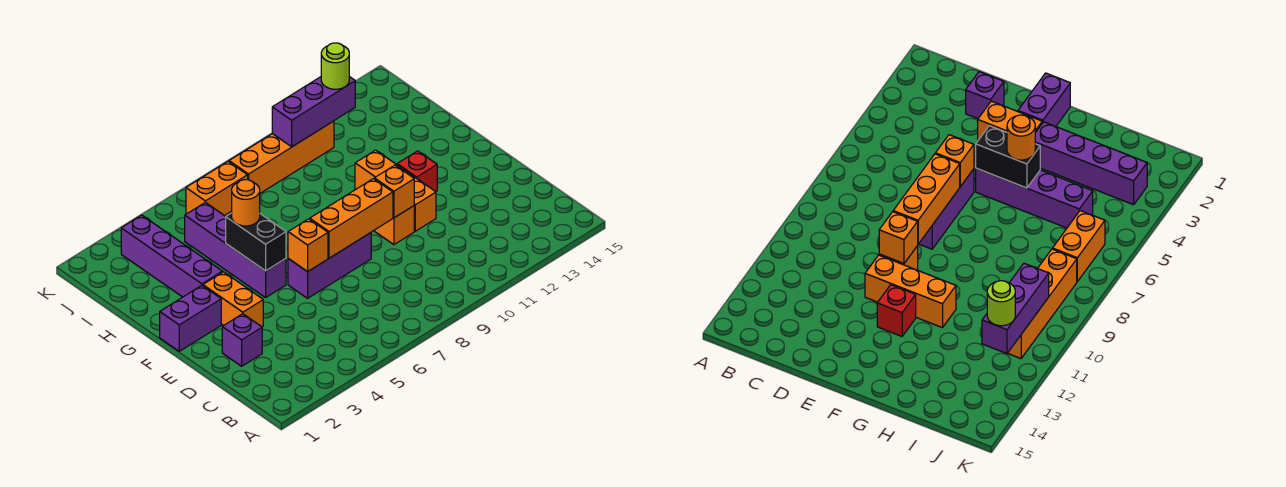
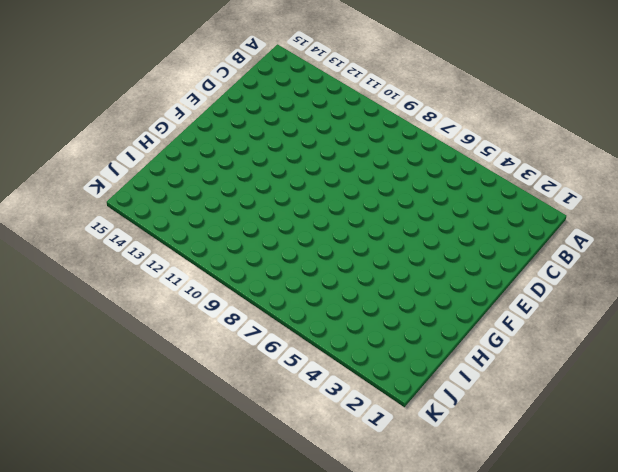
none -> purple 1x1 brick [222,314,262,366]
none -> orange 1x2 brick [203,272,263,327]
none -> purple 1x3 brick [288,233,371,298]

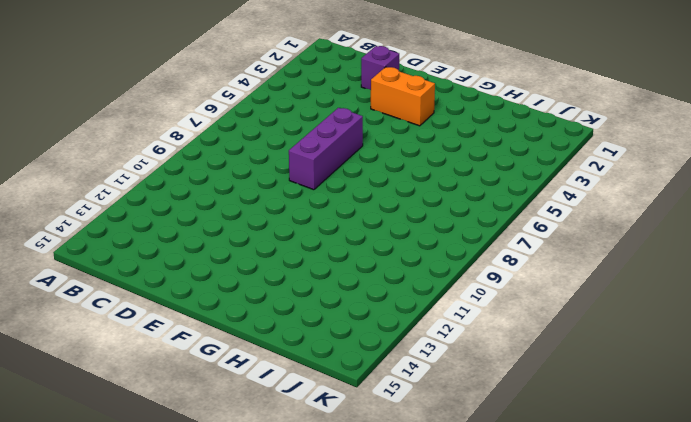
none -> orange 1x1 brick [374,206,414,245]
none -> orange 1x3 brick [355,150,436,231]
none -> purple 1x2 brick [160,286,221,351]

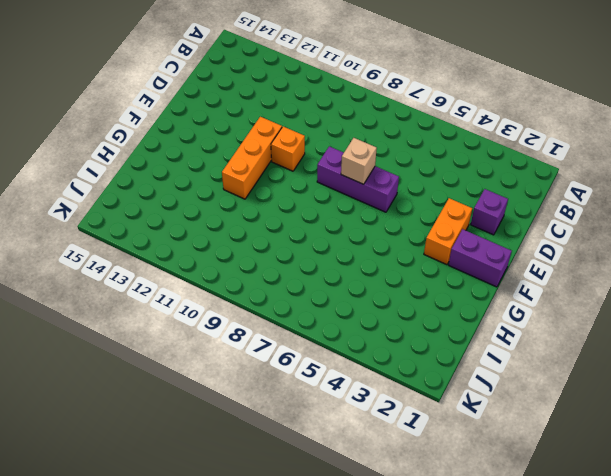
tan 1x1 brick [341,138,377,184] -> orange 1x3 brick [310,179,393,258]
none -> purple 1x4 brick [185,202,286,298]
none -> red 1x1 brick [397,151,437,192]
none -> purple 1x4 brick [121,215,223,297]

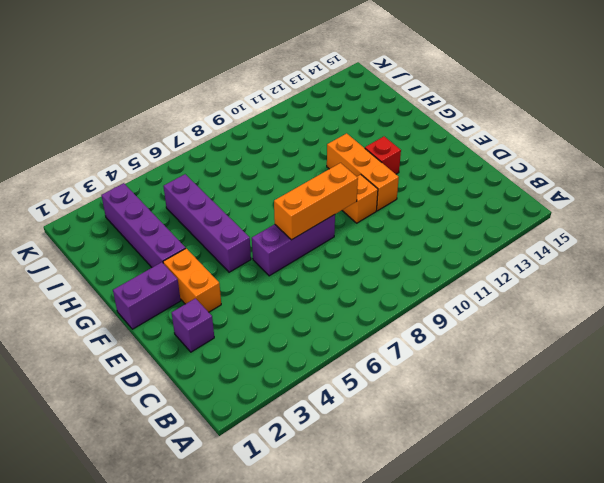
none -> orange 1x2 brick [186,162,248,216]
none -> orange 1x4 brick [229,121,334,193]
none -> orange 1x1 brick [288,219,328,272]

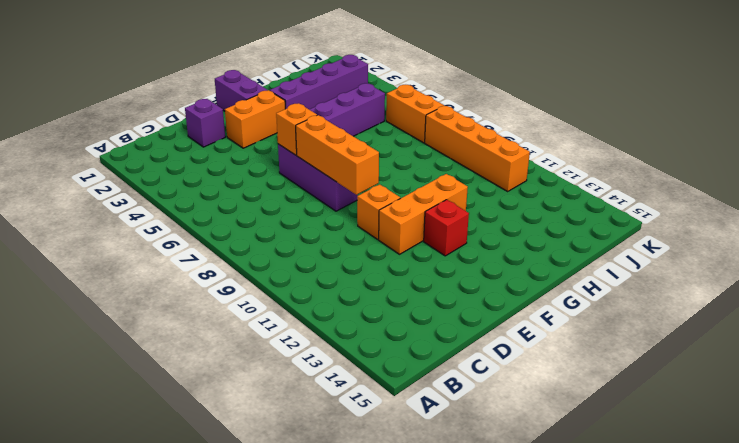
none -> orange 1x1 brick [374,165,414,218]
none -> black 1x2 brick [226,213,286,271]
none -> purple 1x3 brick [272,77,355,147]

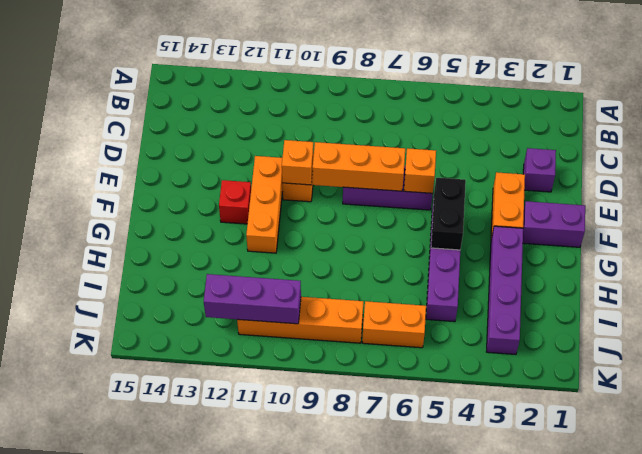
none -> orange 1x1 round brick [232,180,260,226]
none -> lime 1x1 round brick [321,43,349,89]

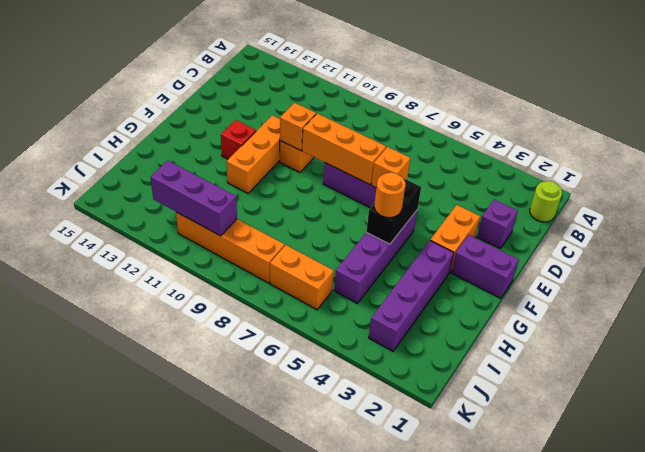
lime 1x1 round brick [530,181,562,222] -> lime 1x1 round brick moved to [321,43,349,89]

